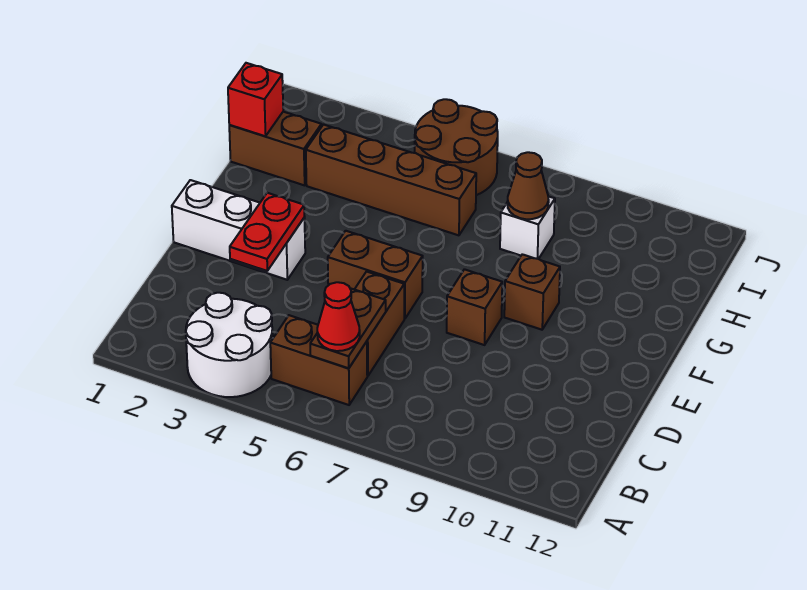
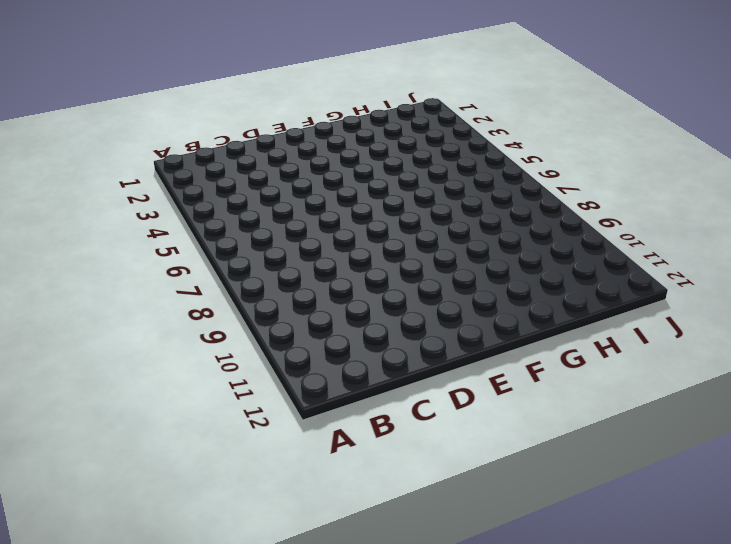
none -> white 2x2 round brick [186,293,273,397]
none -> brown 1x2 brick [270,315,367,405]
none -> brown 1x2 brick [355,272,404,376]

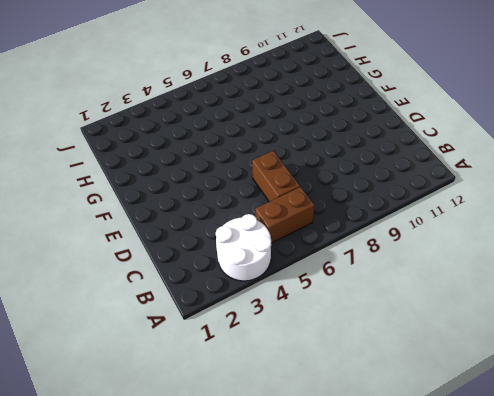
none -> white 1x3 brick [172,180,305,280]
none -> brown 1x2 brick [328,231,423,319]
none -> brown 1x1 brick [447,269,502,345]

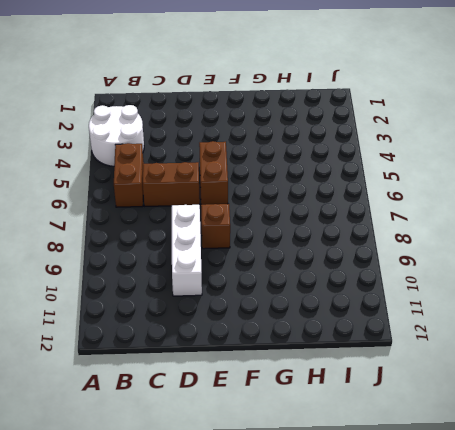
white 1x3 brick [172,205,202,296] -> white 1x3 brick moved to [172,180,305,280]
none -> brown 1x1 brick [504,254,560,330]
none -> brown 1x2 brick [229,112,322,185]
none -> brown 1x4 brick [306,125,476,235]

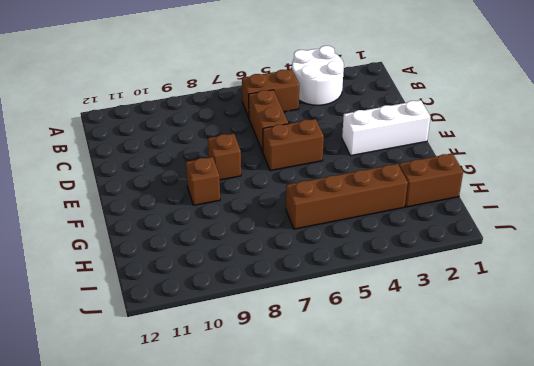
none -> white 1x1 brick [500,196,555,259]
none -> brown 2x2 round brick [415,99,498,195]
none -> brown 1x2 plate [310,288,386,368]

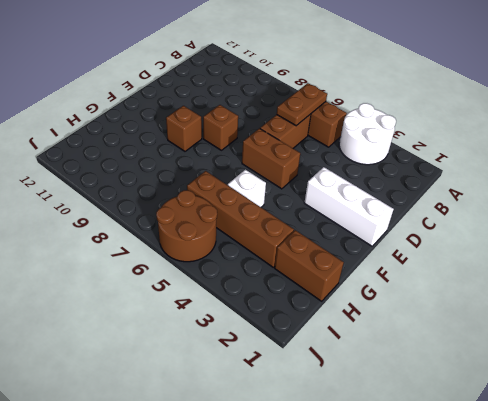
white 1x1 brick [228,170,266,207] -> white 1x1 brick moved to [500,196,555,259]
none -> red 1x2 plate [230,193,305,271]
none -> red 1x1 brick [228,63,283,136]
none -> brown 1x1 cone [507,152,549,219]

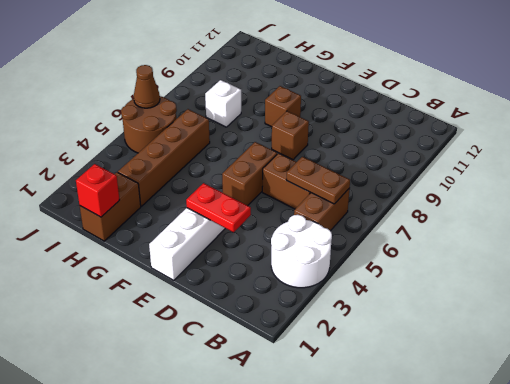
brown 1x1 cone [134,65,160,108] -> brown 1x1 cone moved to [507,152,549,219]
none -> red 1x1 cone [317,282,360,351]

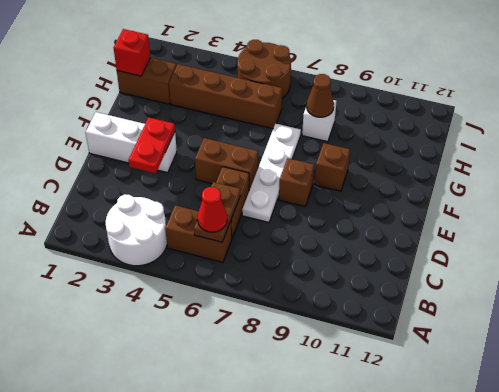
white 1x4 plate [242,124,301,222] -> none

